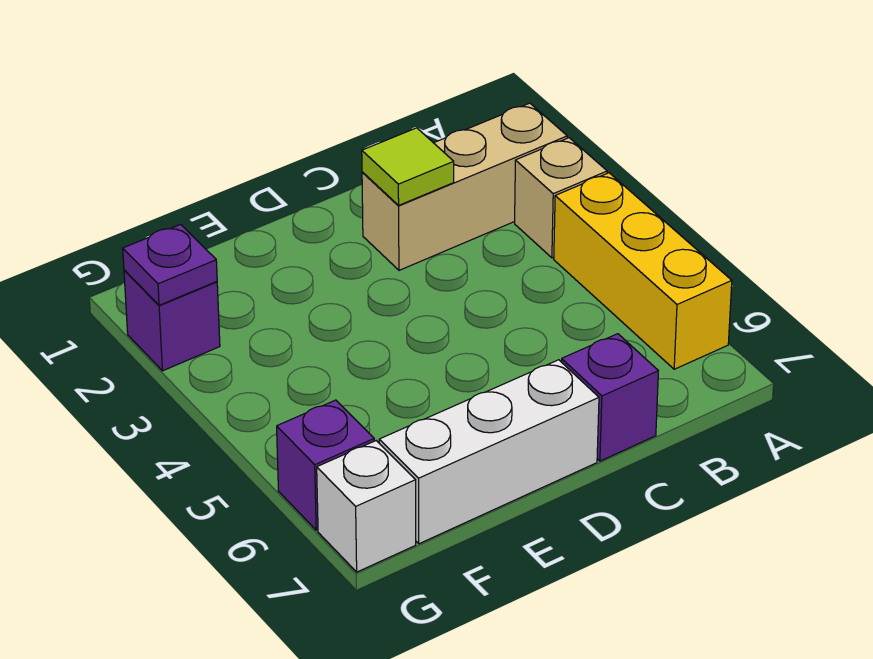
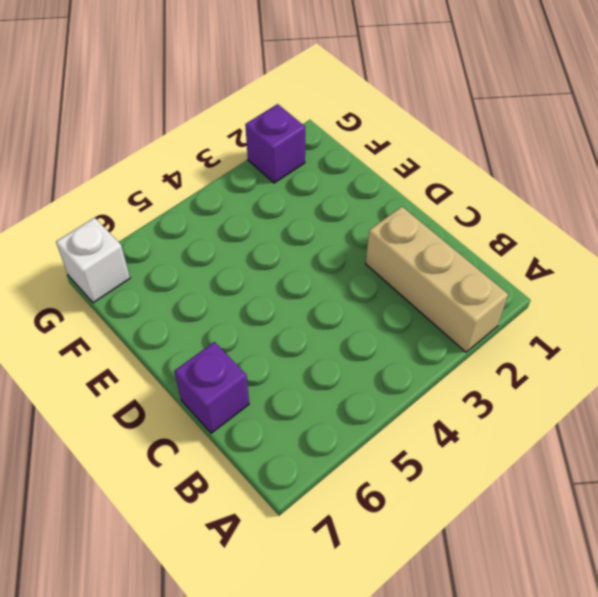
none -> tan 1x1 brick [515,138,607,258]
none -> yellow 1x3 brick [554,173,732,369]

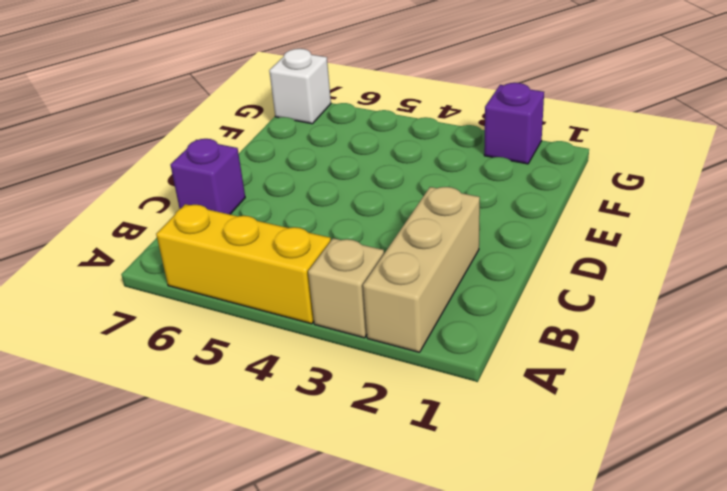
none -> white 1x3 brick [379,360,599,544]
none -> purple 1x1 brick [277,400,374,530]

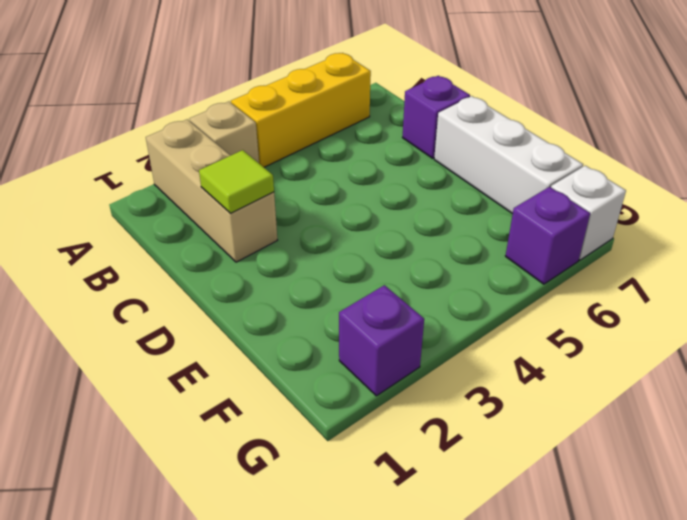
none -> purple 1x1 plate [123,224,217,305]

